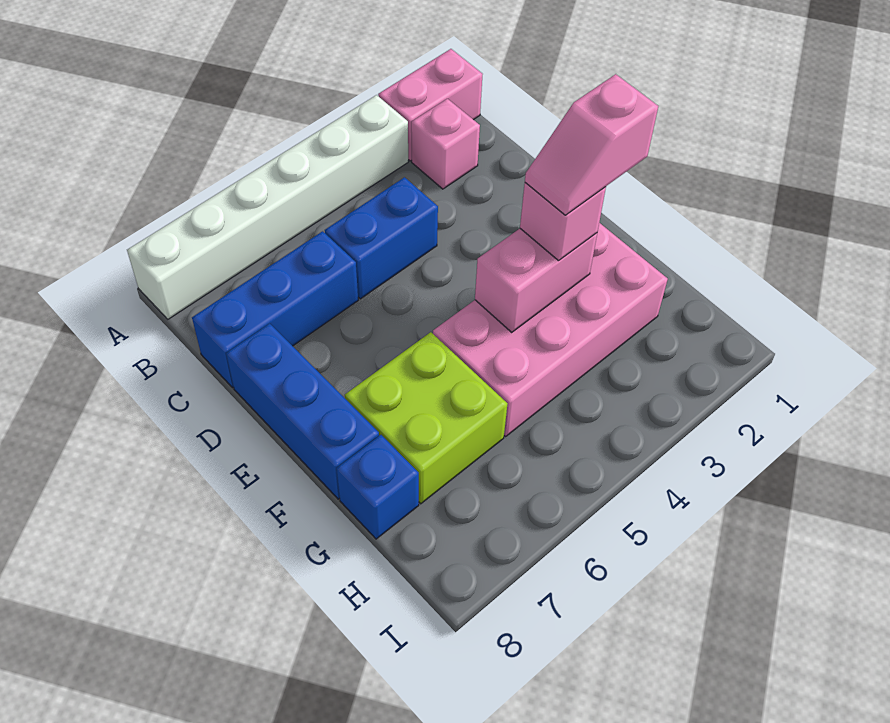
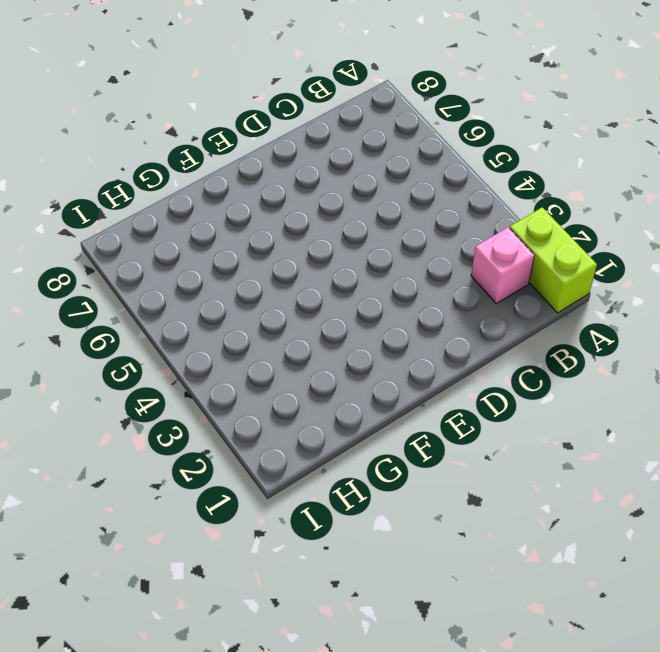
lime 1x2 brick [510,207,597,313] -> pink 1x2 brick [378,49,483,161]
none -> white 1x6 brick [127,95,408,319]
none -> blue 1x2 brick [325,177,438,299]
none -> blue 1x3 brick [192,231,358,388]

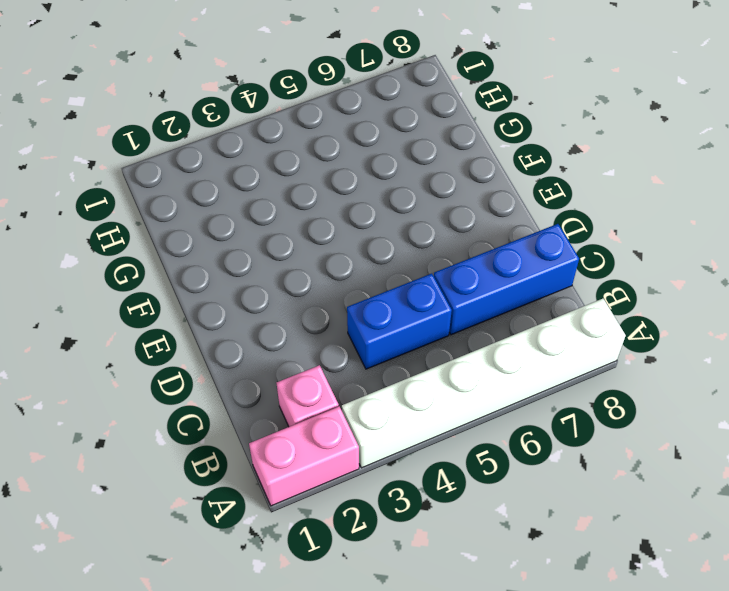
none -> blue 1x3 brick [226,323,379,499]
none -> pink 2x4 brick [433,223,668,436]
none -> lime 2x2 brick [345,332,507,504]

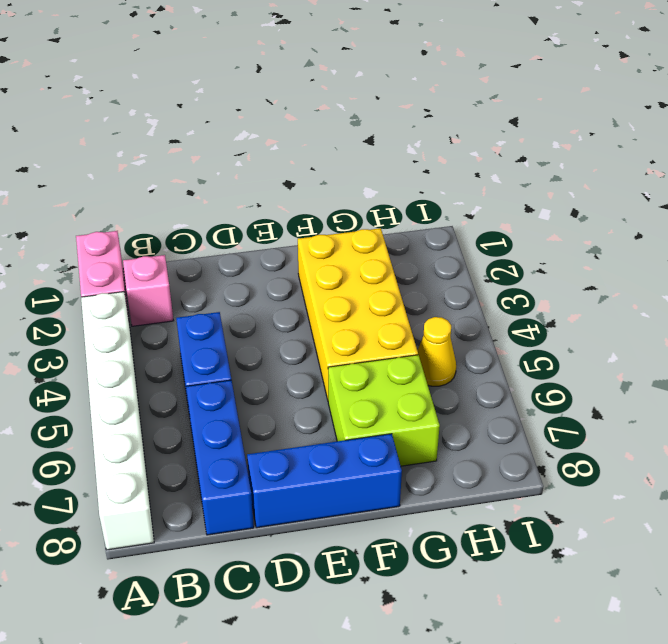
yellow 2x4 brick [298,228,418,400] -> pink 2x4 brick [433,223,668,436]
yellow 1x1 cone [418,317,456,386] -> none
none -> blue 1x1 brick [337,435,419,539]
none -> pink 1x2 brick [475,229,597,332]
none -> pink 1x1 brick [520,183,606,261]

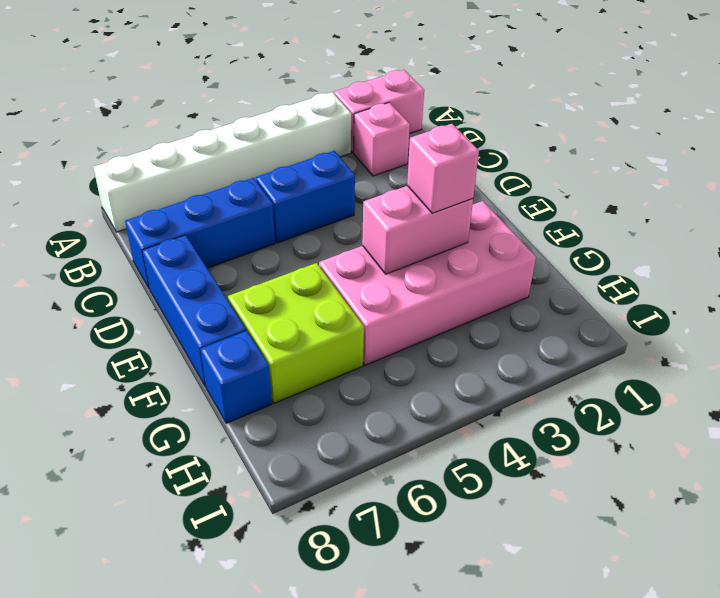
none -> pink 1x2 slope [525,74,658,215]

